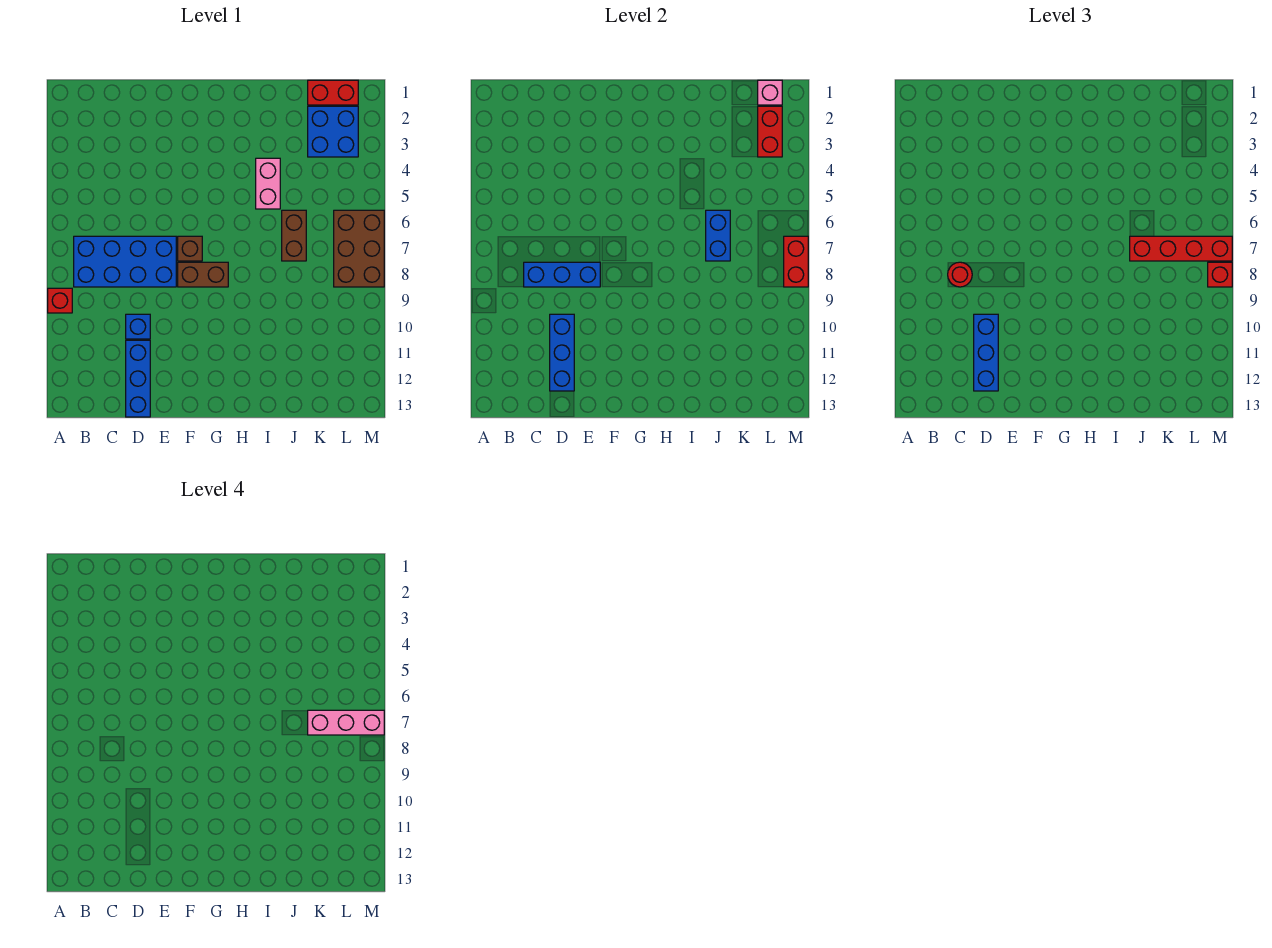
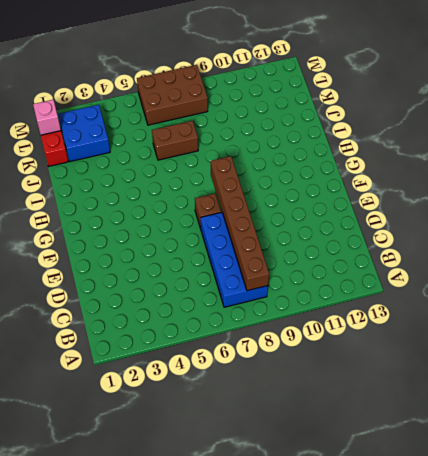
brown 1x6 brick [211,156,269,291] -> blue 1x3 brick [524,262,600,287]
none -> red 1x1 brick [48,288,72,313]
none -> blue 1x1 brick [126,314,150,339]
none -> blue 1x3 brick [126,340,150,417]

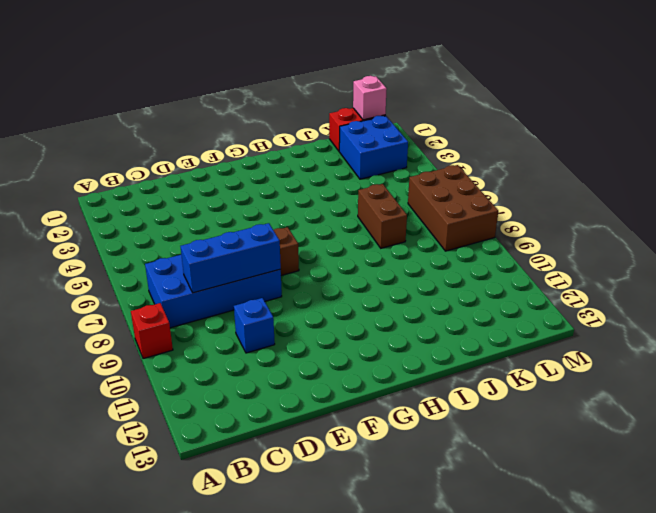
none -> blue 1x3 brick [126,340,150,417]
none -> brown 1x2 brick [178,262,228,287]
none -> pink 1x2 brick [256,158,280,209]

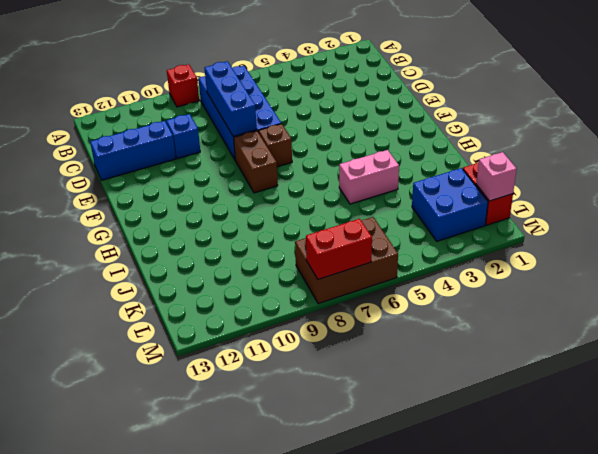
none -> brown 1x2 brick [282,210,306,261]
none -> blue 1x3 brick [550,314,574,391]
none -> blue 1x2 brick [706,210,730,261]

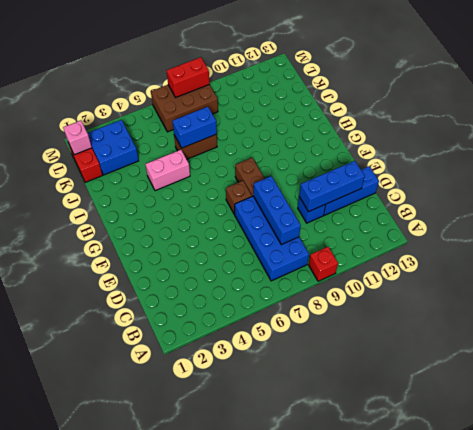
none -> red 1x2 brick [758,106,782,157]
none -> red 1x1 round brick [948,262,972,287]
none -> blue 1x3 brick [974,314,998,391]

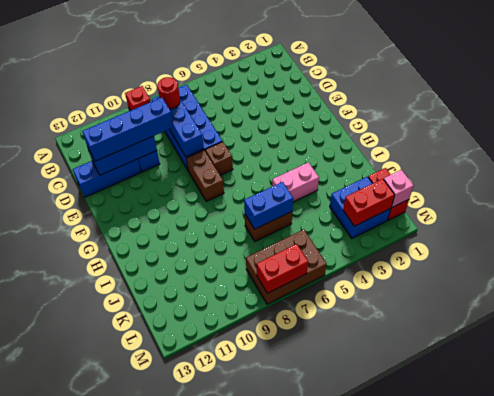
blue 1x4 brick [82,98,173,161] -> blue 1x3 brick [974,314,998,391]
none -> red 1x4 brick [1130,236,1232,261]
none -> red 1x1 brick [1208,262,1232,287]
none -> pink 1x3 brick [308,710,384,735]

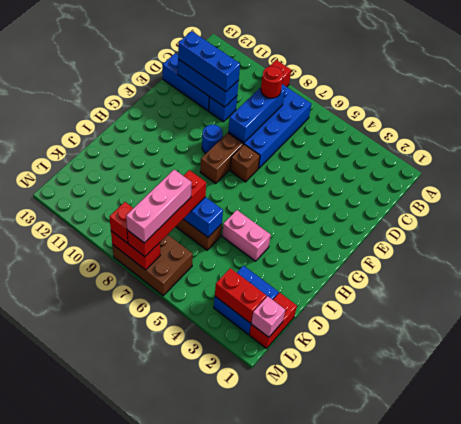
blue 1x1 round brick [202,125,223,153] -> none

